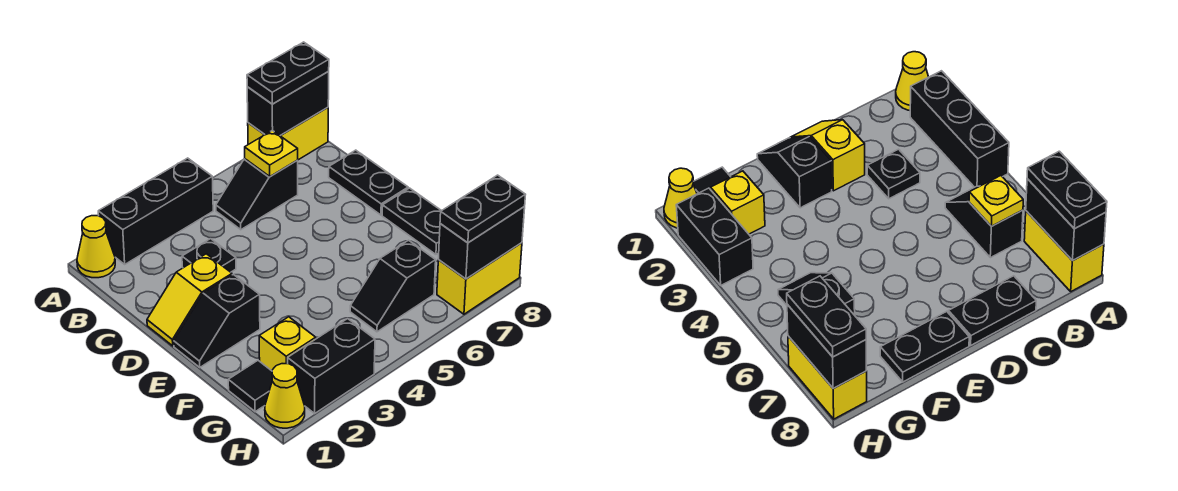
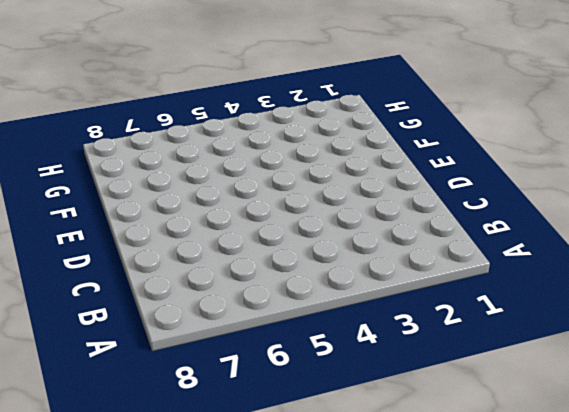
none -> yellow 1x1 cone [77,216,115,278]
none -> black 1x3 brick [98,158,213,264]
none -> yellow 1x2 brick [248,108,328,160]

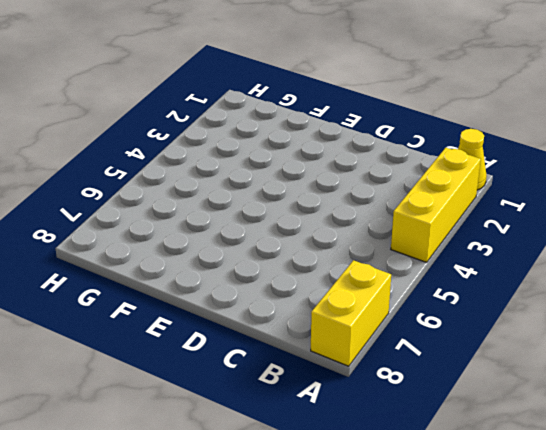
yellow 1x3 brick [391,148,481,262] -> black 1x3 brick [98,158,213,264]
none -> black 1x2 slope [216,159,298,230]
none -> black 1x1 plate [182,239,236,272]
none -> black 1x2 plate [329,150,408,215]

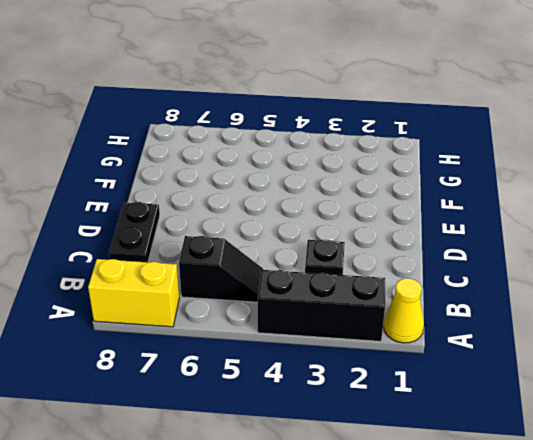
none -> yellow 1x2 slope [147,254,232,346]
none -> black 1x2 slope [174,275,260,367]
none -> black 1x2 plate [382,188,441,254]

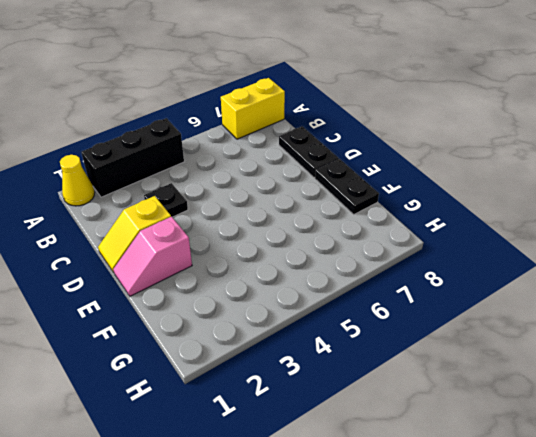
pink 1x2 slope [113,217,192,296] -> black 1x2 slope [174,275,260,367]
none -> black 1x2 slope [216,159,298,230]
none -> black 1x1 tile [228,361,272,412]
none -> yellow 1x1 brick [259,317,316,371]

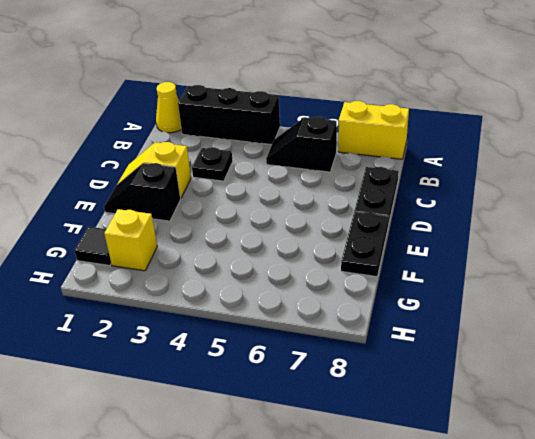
none -> black 1x2 slope [350,240,436,332]
none -> yellow 1x1 cone [265,364,305,428]
none -> black 1x2 brick [288,319,375,413]

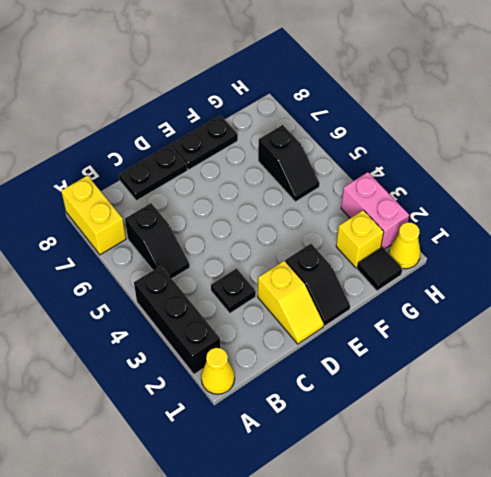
pink 1x2 brick [341,172,409,249] -> black 1x2 brick [288,319,375,413]
none -> yellow 1x2 brick [437,243,522,314]
none -> black 1x2 brick [247,72,329,136]
none -> yellow 1x1 plate [245,130,298,176]

